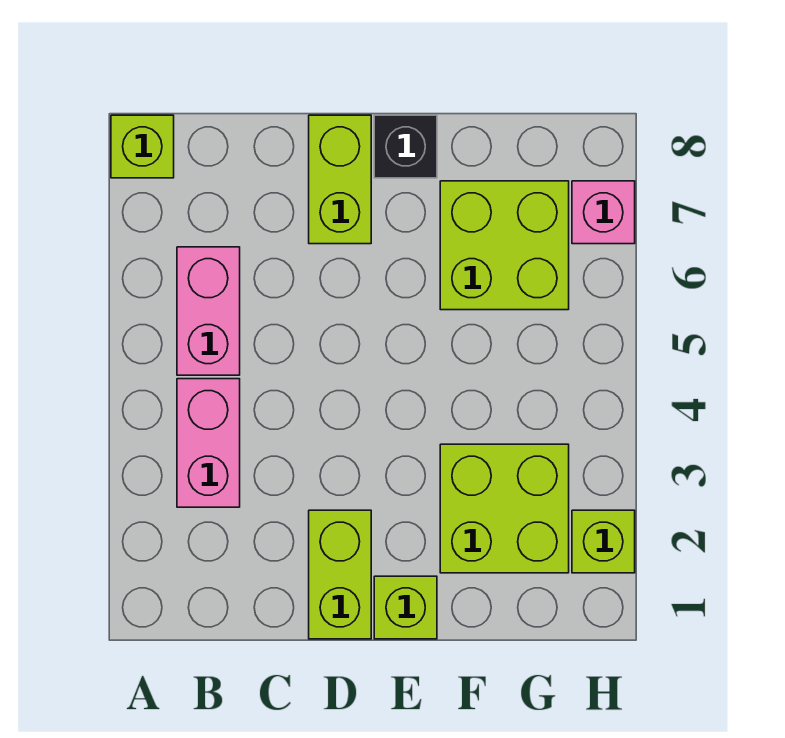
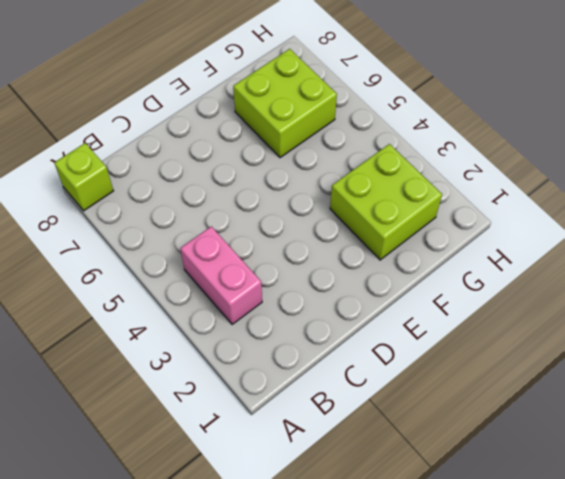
none -> pink 1x2 brick [177,247,240,375]
none -> lime 1x2 brick [309,510,371,639]

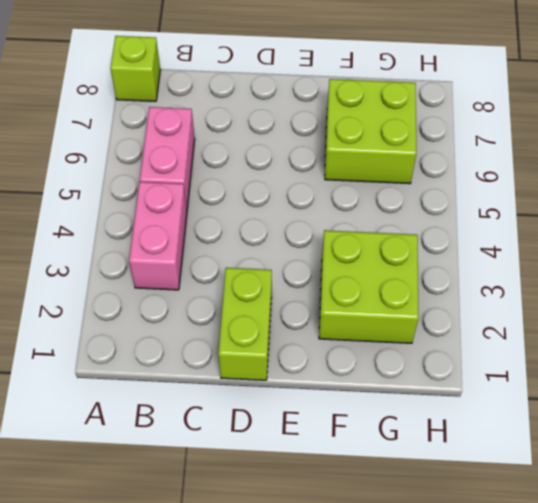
none -> lime 1x2 brick [309,115,371,244]
none -> lime 1x1 brick [374,576,437,639]

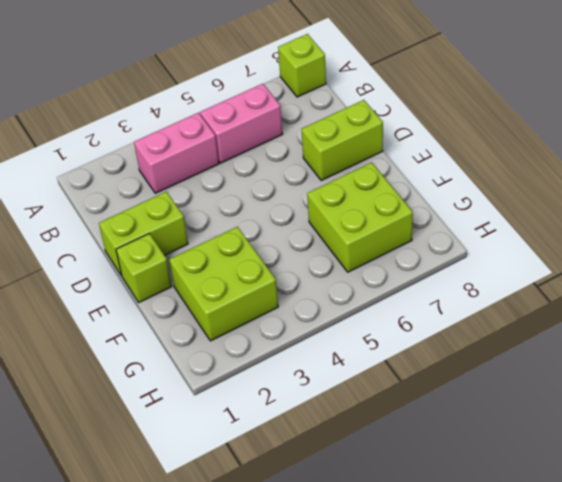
none -> black 1x1 brick [374,115,437,178]
none -> lime 1x1 brick [572,510,635,573]

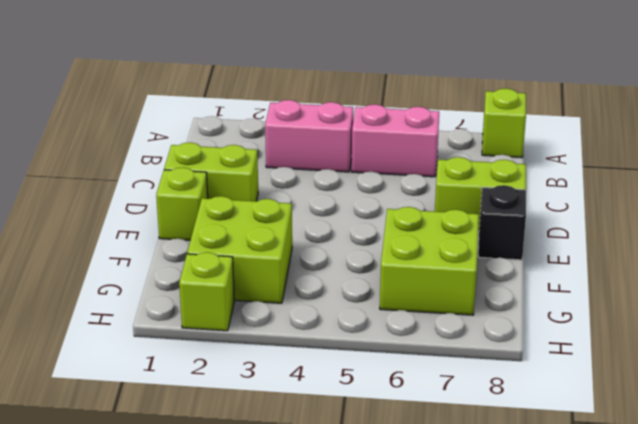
none -> pink 1x1 brick [572,181,635,244]

